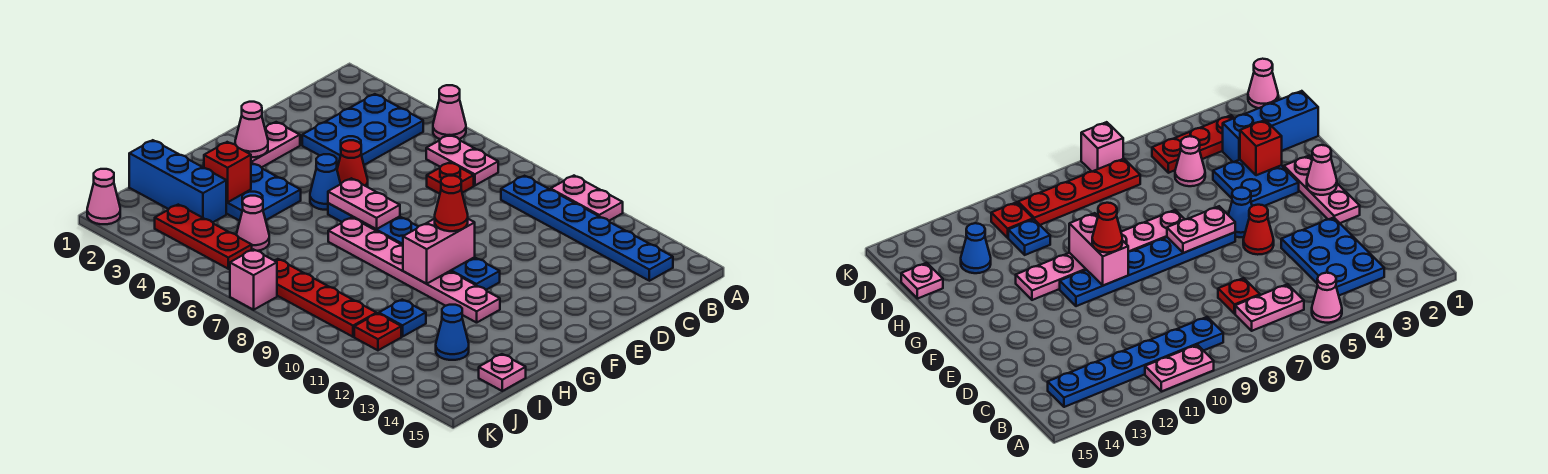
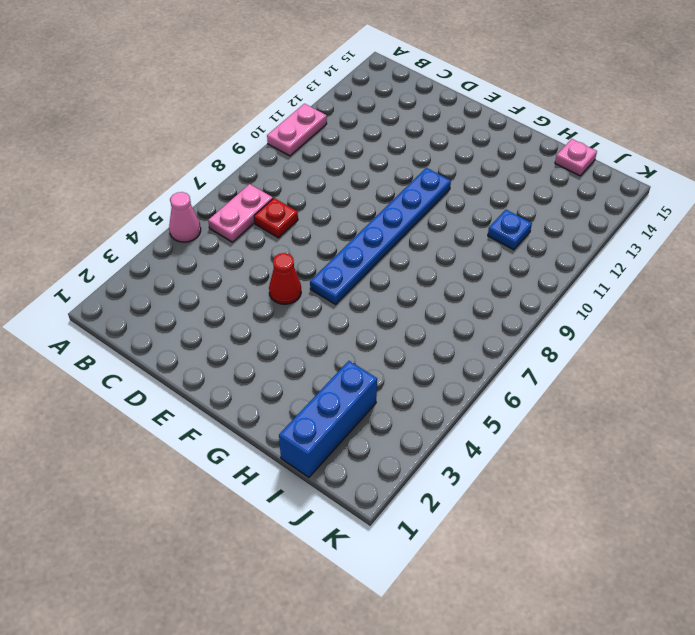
none -> blue 2x3 plate [302,94,423,165]
none -> blue 1x6 plate [501,176,673,281]
none -> pink 1x3 plate [251,122,300,168]

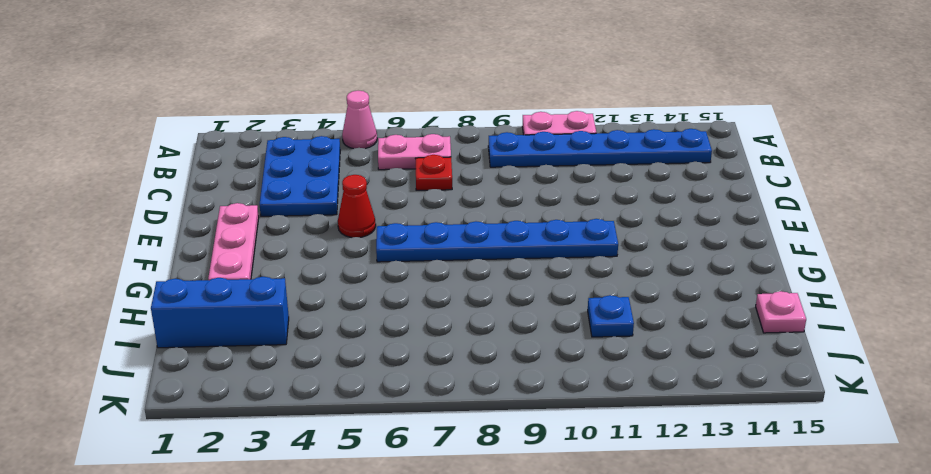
none -> blue 1x1 cone [310,154,340,210]
none -> blue 2x2 plate [226,163,301,221]
none -> pink 1x6 plate [328,217,500,323]

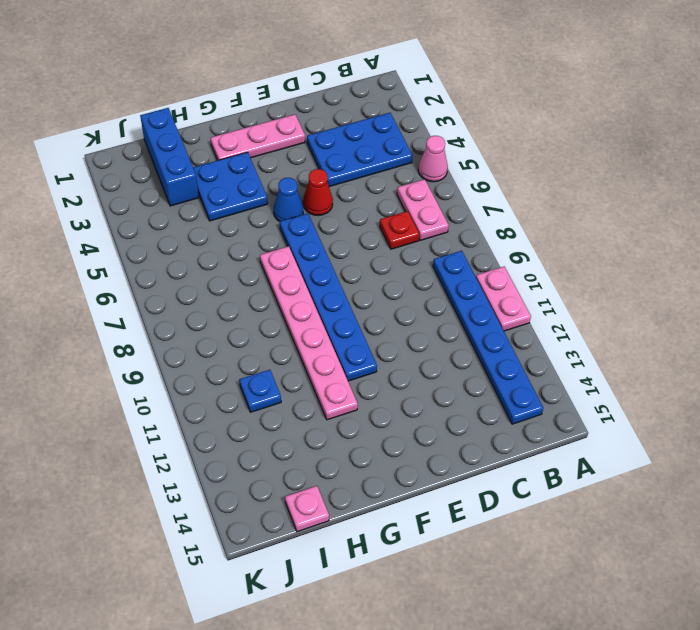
none -> pink 1x1 cone [236,196,269,251]
none -> blue 1x1 cone [436,305,469,360]
none -> red 1x3 plate [155,205,252,269]

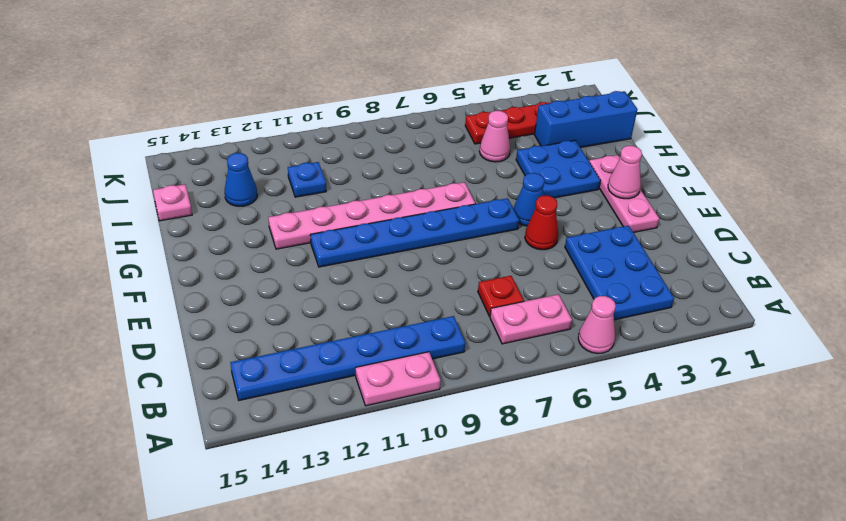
none -> red 1x4 plate [274,259,376,337]
none -> red 1x1 plate [354,313,401,350]
none -> pink 1x1 cone [87,169,120,224]

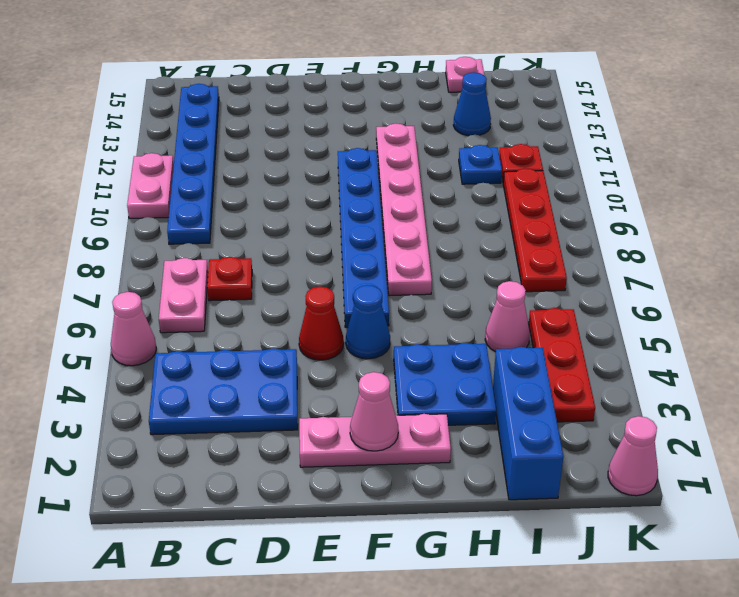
none -> pink 1x1 brick [230,249,277,310]
none -> pink 1x2 plate [328,178,400,229]
none -> pink 1x2 brick [403,219,475,284]

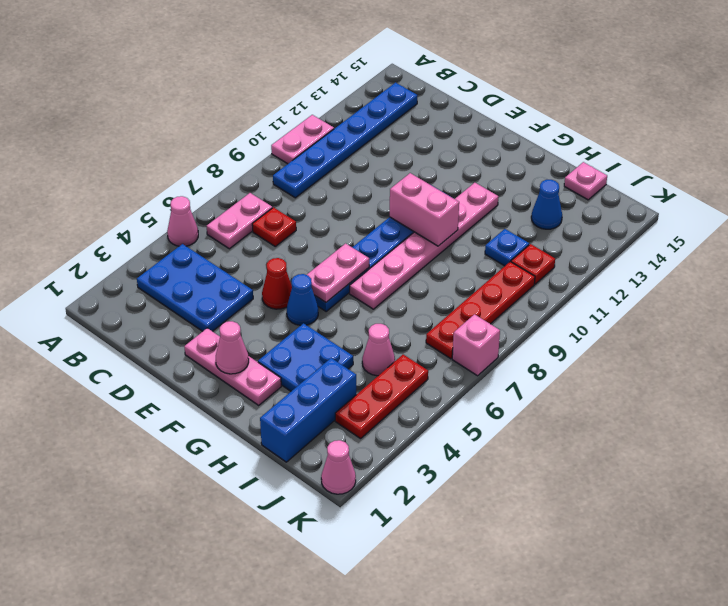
none -> red 1x1 brick [204,142,251,202]
none -> red 1x1 cone [435,176,468,231]

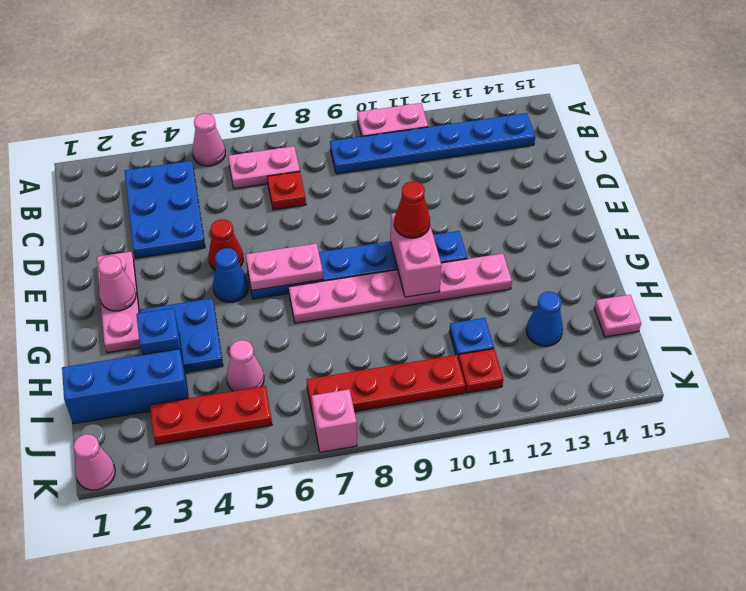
blue 1x1 brick [136,308,183,361] -> red 1x1 brick [204,142,251,202]

